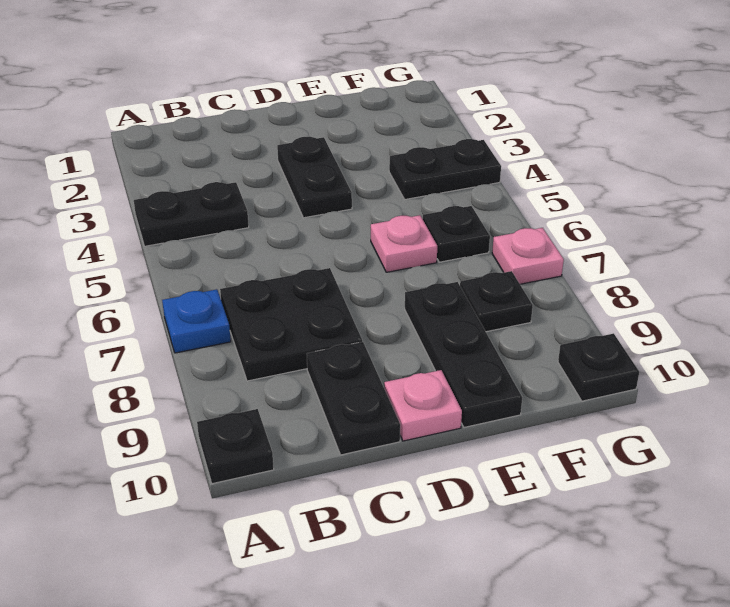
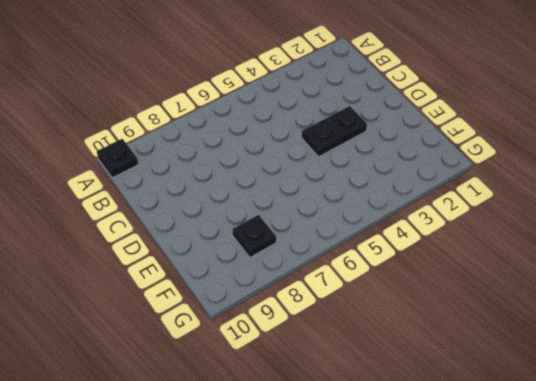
none -> black 1x2 plate [134,182,249,246]
none -> blue 1x1 plate [162,289,231,353]
none -> black 2x2 plate [220,268,362,381]

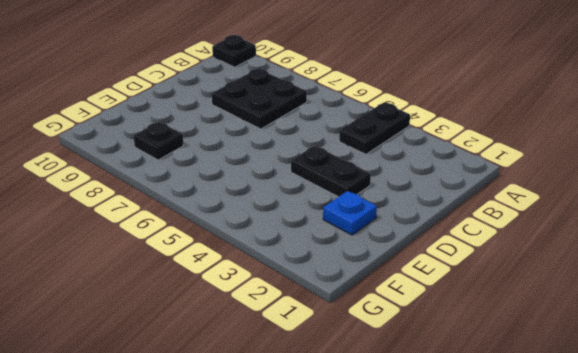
blue 1x1 plate [323,191,377,235] -> blue 1x1 plate moved to [162,289,231,353]
none -> black 1x2 plate [307,342,400,455]
none -> pink 1x1 plate [384,370,462,441]
none -> pink 1x1 plate [371,215,437,272]

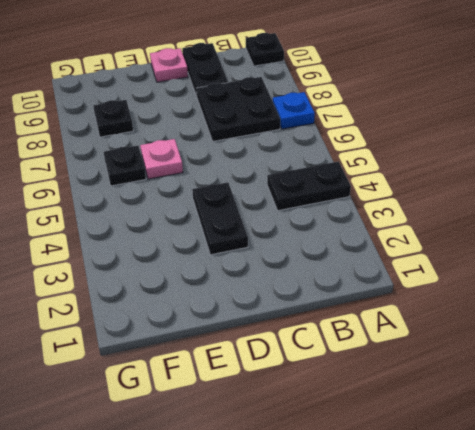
none -> black 1x3 plate [405,282,522,427]
none -> black 1x2 plate [389,139,501,199]
none -> pink 1x1 plate [492,228,564,284]

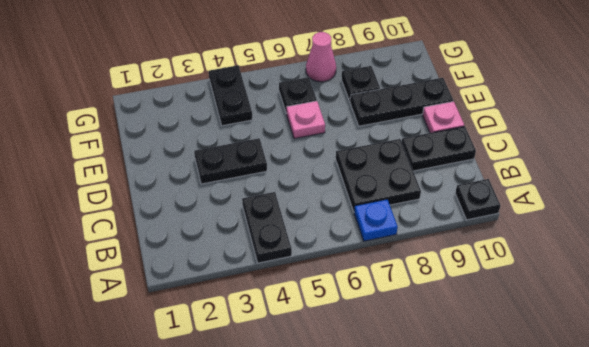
pink 1x1 cone [306,32,336,82] -> pink 1x1 plate [492,228,564,284]
none -> black 1x1 plate [558,333,639,401]

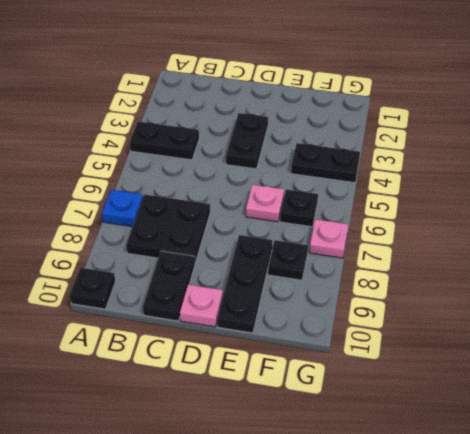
none -> black 1x1 plate [558,333,639,401]

